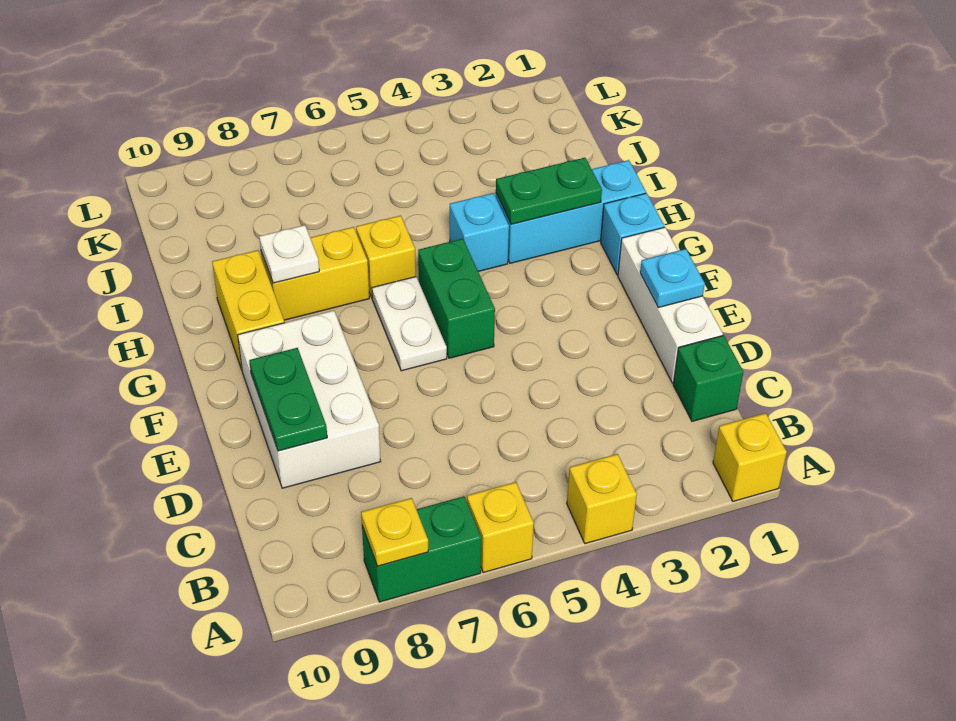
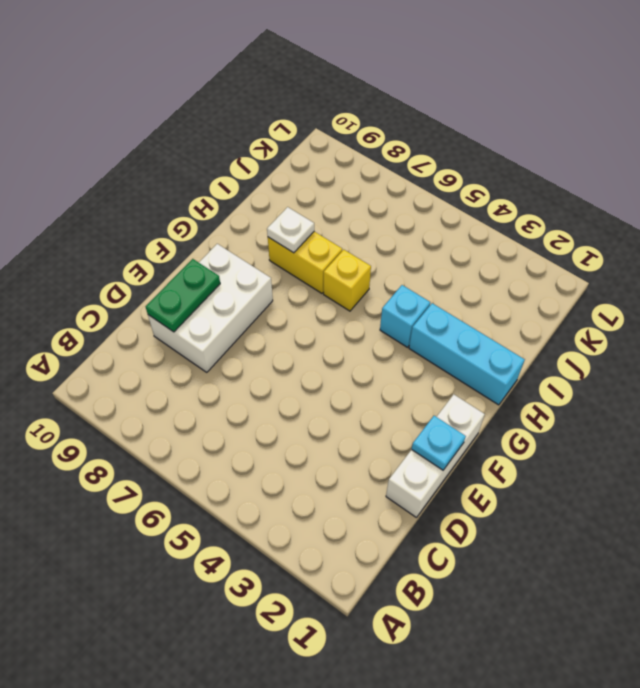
none -> yellow 1x1 brick [713,413,787,501]
none -> yellow 1x1 brick [567,454,637,544]
none -> yellow 1x1 brick [467,482,534,573]

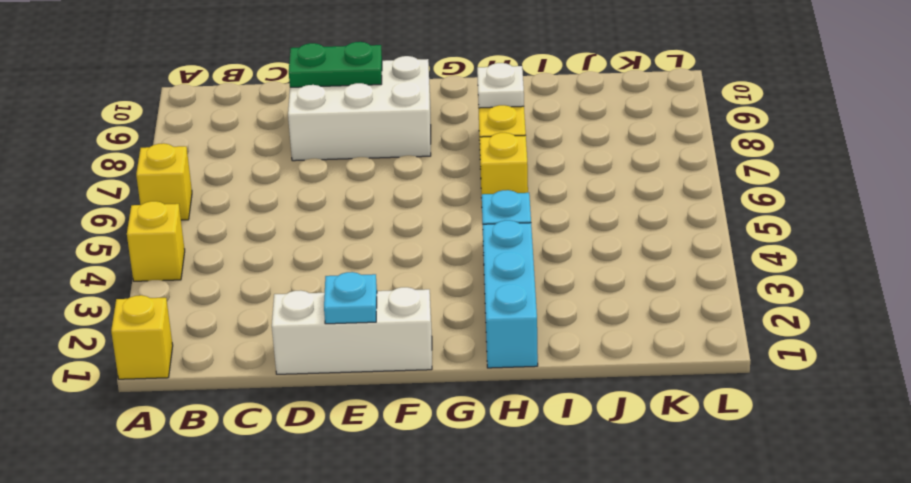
none -> green 1x2 brick [362,496,481,602]
none -> green 1x1 brick [673,335,743,421]
none -> green 1x2 brick [418,239,495,358]

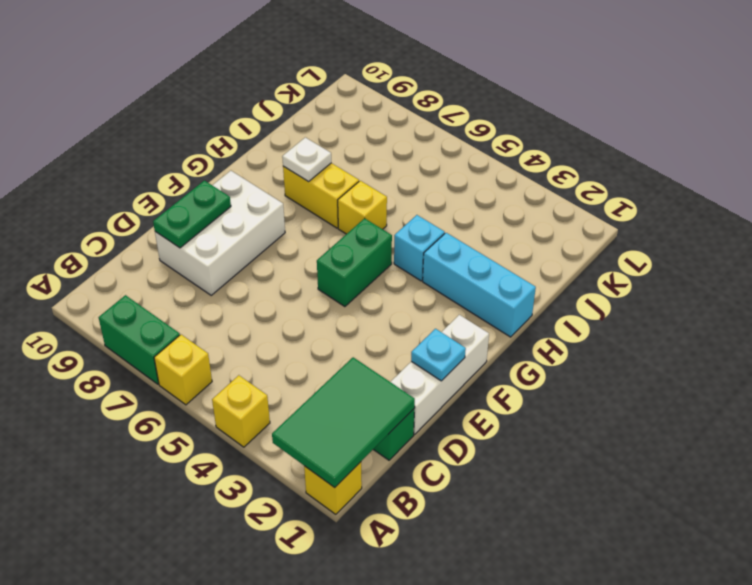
green 2x3 tile [272,357,415,487] -> none
none -> white 1x2 plate [372,277,447,371]
none -> cyan 1x1 brick [601,193,664,275]
none -> yellow 1x2 brick [212,250,284,370]

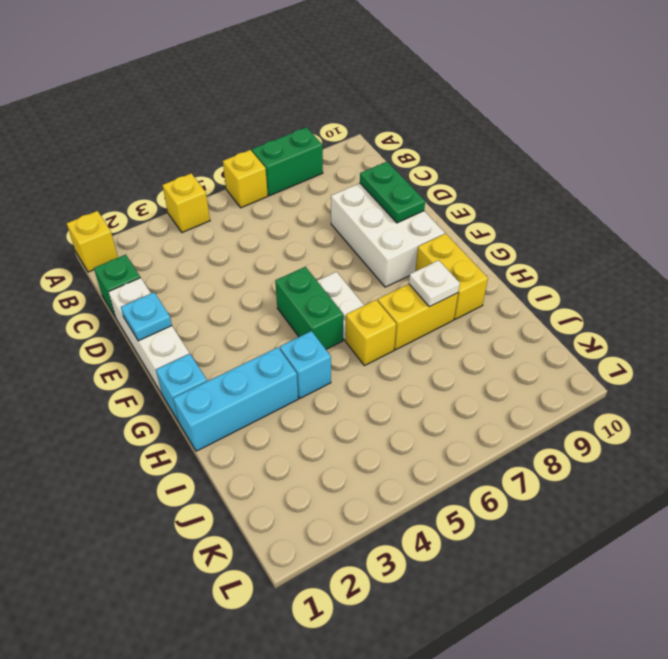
none -> yellow 1x1 plate [361,498,428,566]
none -> green 1x2 plate [496,158,602,224]

